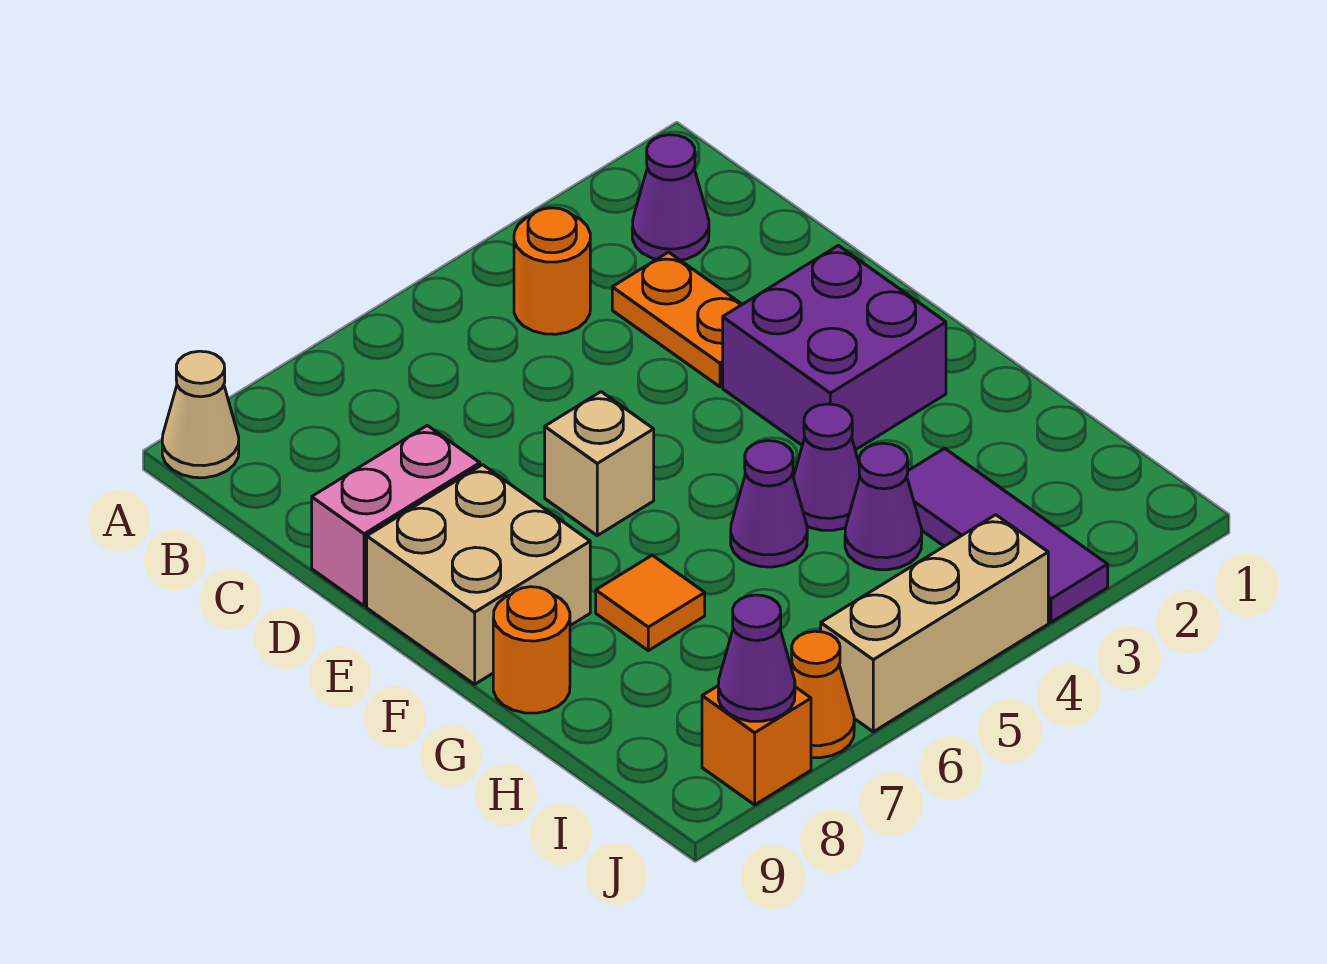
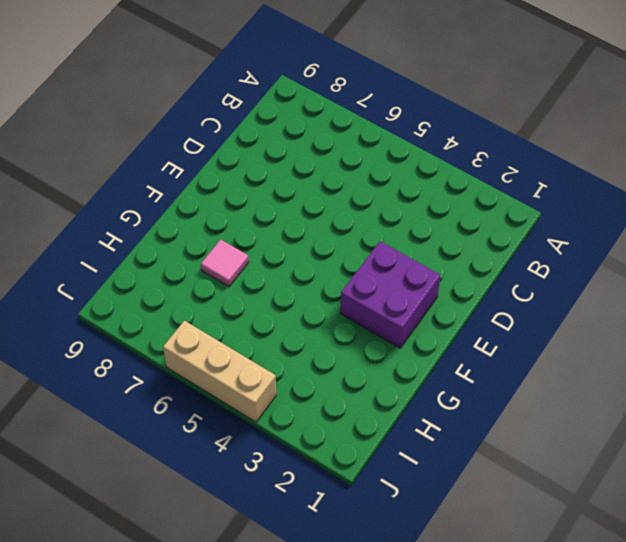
pink 1x1 tile [201,240,249,286] -> orange 1x1 tile [596,555,705,651]
none -> tan 1x1 cone [162,351,239,478]
none -> purple 1x1 cone [632,135,709,260]
none -> orange 1x1 round brick [514,208,590,334]

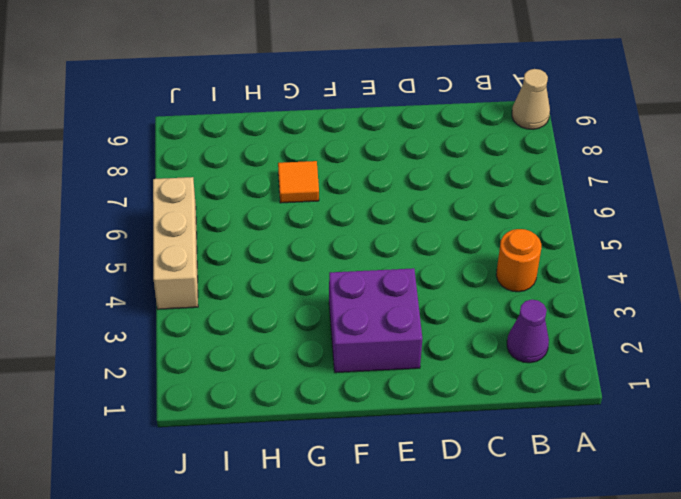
none -> orange 1x2 plate [612,252,742,387]
none -> pink 1x2 brick [312,425,480,606]
none -> tan 1x1 brick [545,392,654,535]

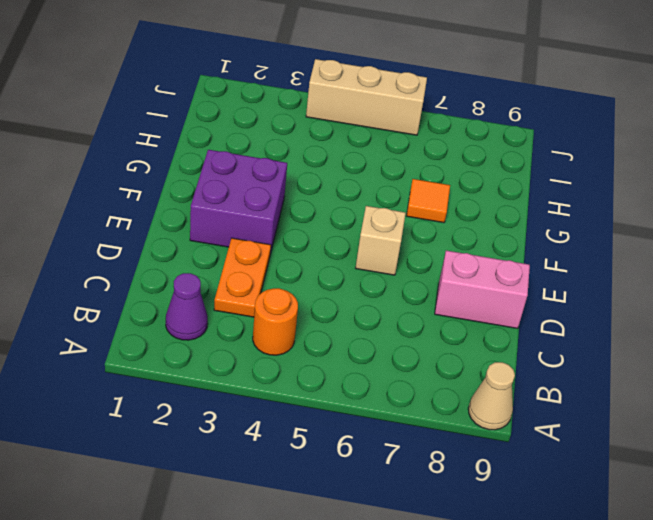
none -> tan 2x2 brick [367,465,590,684]
none -> purple 1x1 cone [793,404,860,530]
none -> purple 1x1 cone [731,441,807,567]

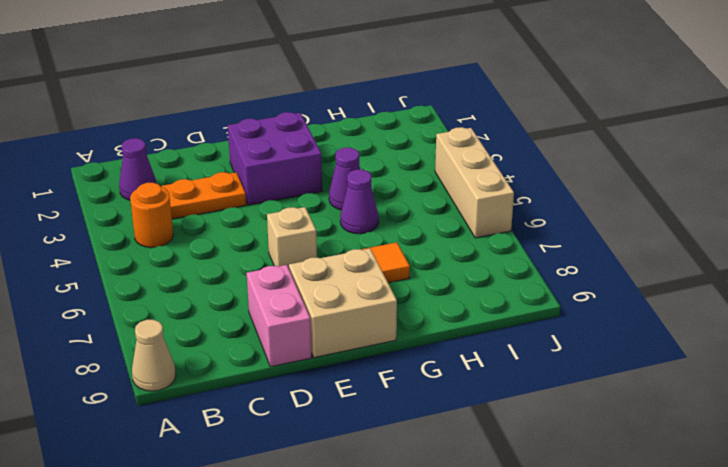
none -> orange 1x1 round brick [493,587,570,713]
none -> purple 1x3 tile [907,448,1108,622]
none -> purple 1x1 cone [845,443,922,570]

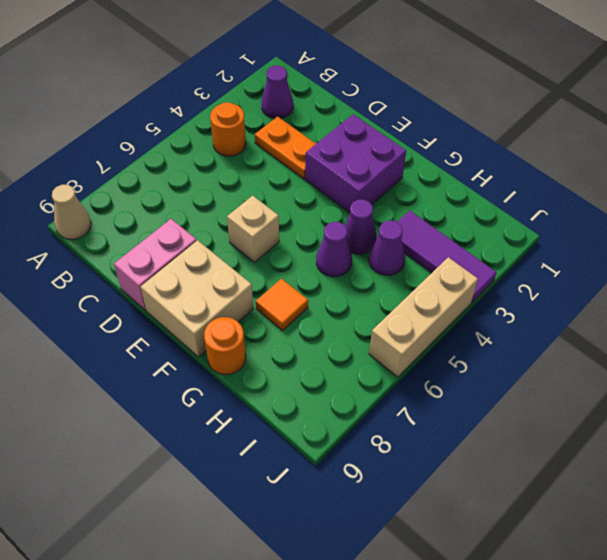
none -> orange 1x1 cone [791,631,854,758]
none -> orange 1x1 brick [702,686,811,805]
none -> purple 1x1 cone [718,595,795,721]

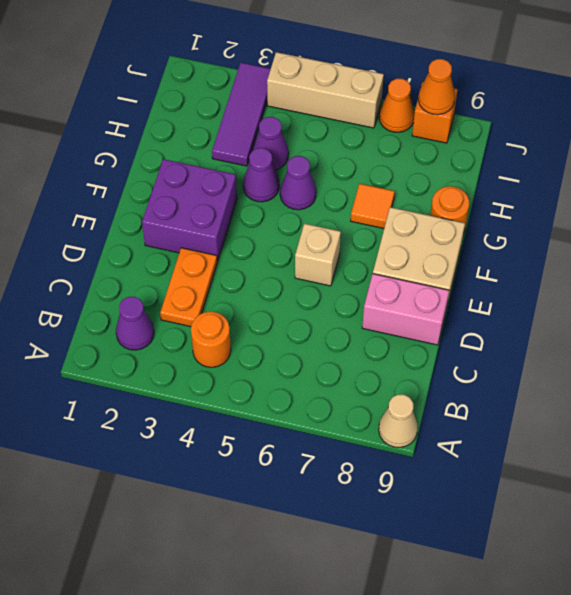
orange 1x1 cone [418,59,455,115] -> purple 1x1 cone [718,595,795,721]

